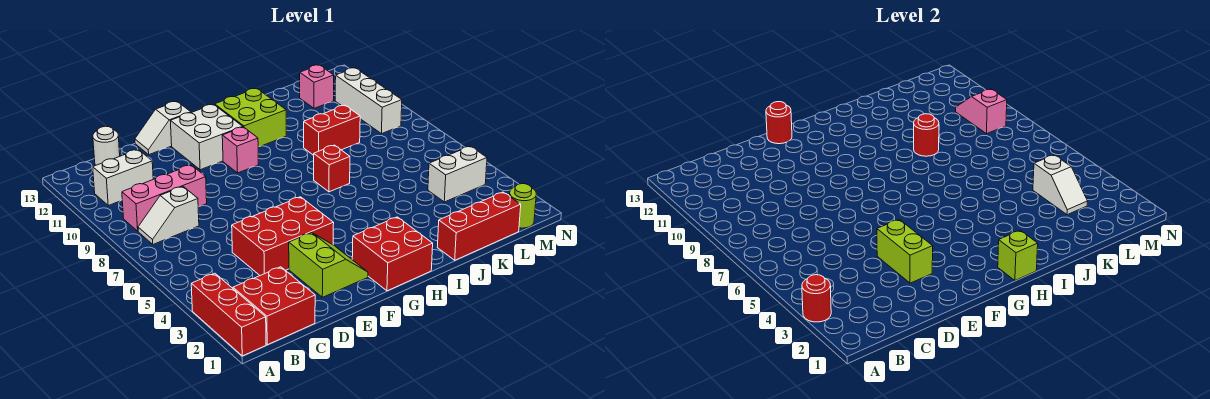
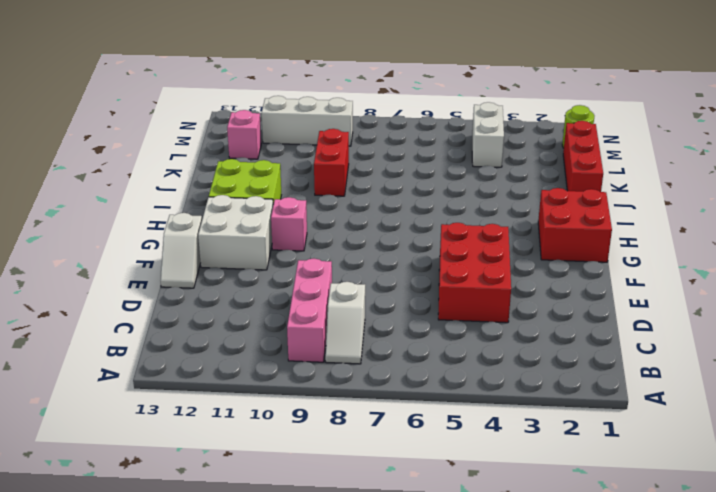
none -> red 1x3 brick [191,273,266,356]
none -> red 2x2 brick [233,267,315,345]
none -> white 1x2 brick [93,150,153,206]

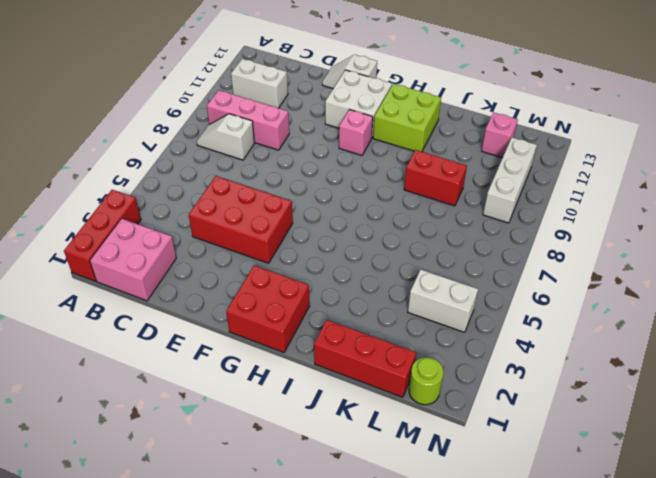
pink 2x2 brick [90,219,176,301] -> red 2x2 brick [233,267,315,345]
none -> white 1x1 round brick [93,126,120,165]
none -> lime 2x2 slope [289,233,368,297]
none -> red 1x1 brick [314,145,350,192]

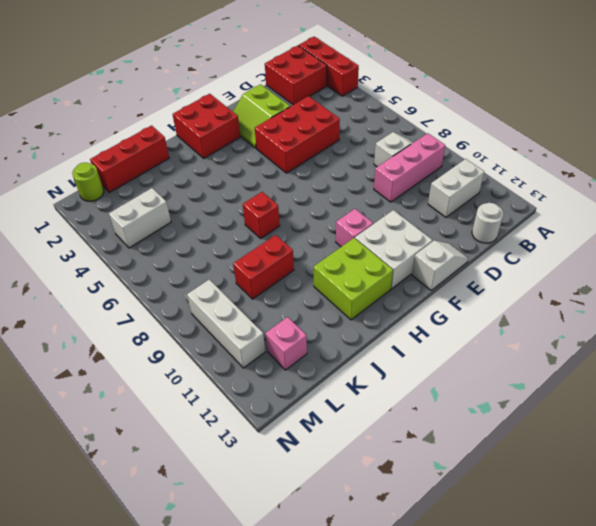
none -> red 1x1 round brick [802,275,831,322]
none -> lime 1x2 brick [877,220,933,283]
none -> red 1x1 round brick [766,102,792,144]

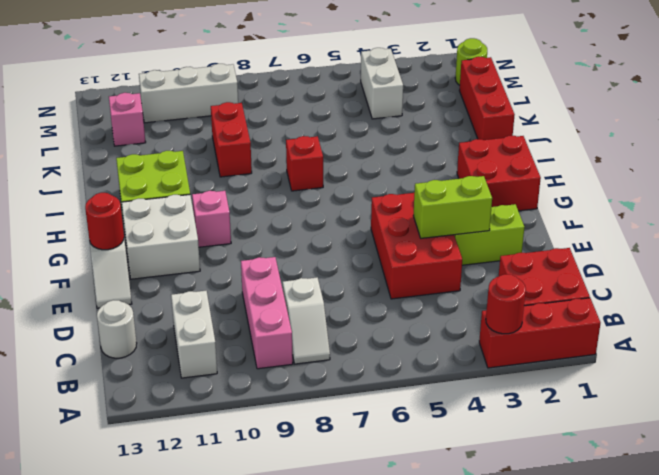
none -> lime 1x1 brick [998,230,1038,280]
none -> red 1x1 round brick [914,114,939,156]
none -> white 1x2 slope [1033,155,1088,215]

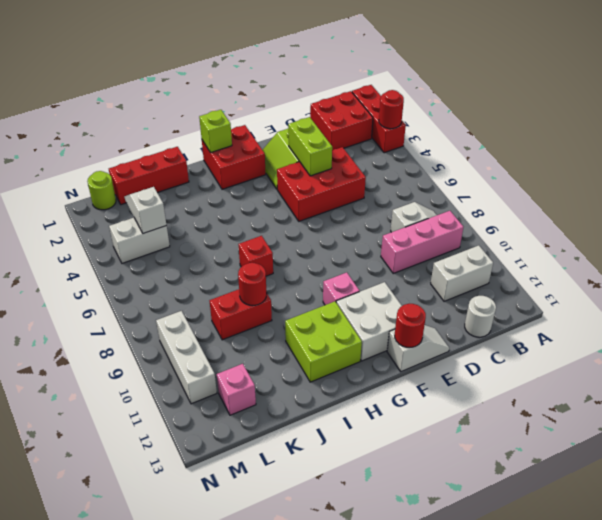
none -> pink 1x2 slope [956,89,1007,134]

